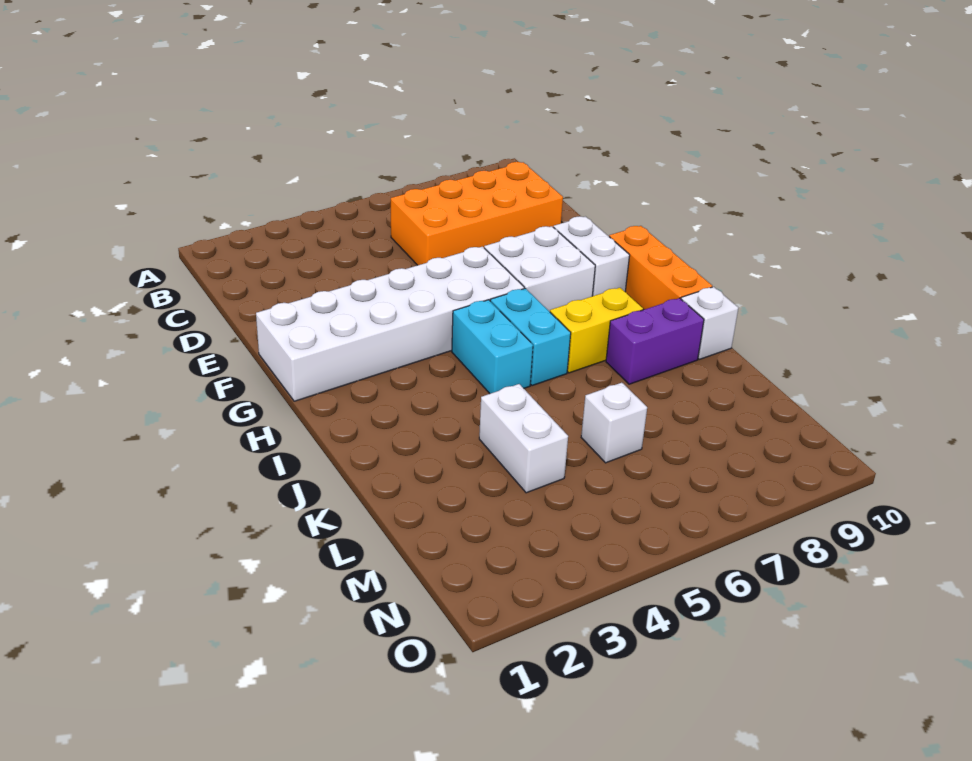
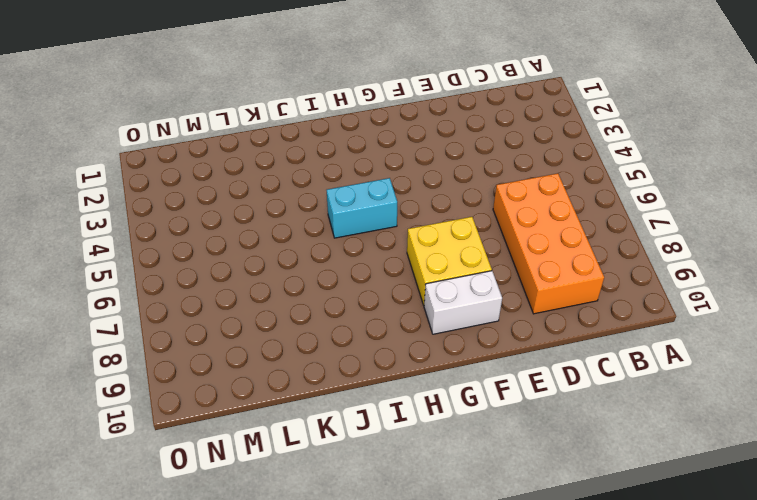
yellow 2x2 brick [407,217,492,305] -> white 2x2 brick [484,226,595,312]
none -> white 2x6 brick [256,247,524,401]
none -> orange 1x3 brick [609,226,712,310]
none -> cyan 1x2 brick [490,288,571,386]

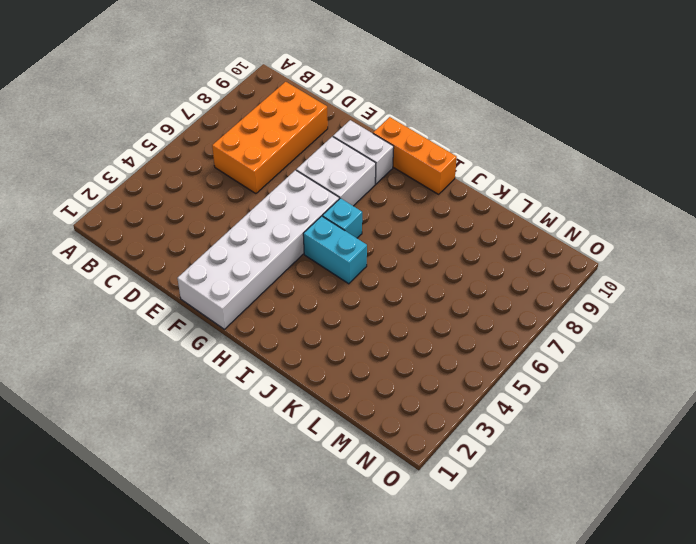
cyan 1x1 brick [323,198,362,238] -> cyan 1x2 brick [490,288,571,386]
none -> yellow 1x2 brick [550,288,643,373]
none -> purple 1x2 brick [606,298,704,384]
none -> white 1x1 brick [681,287,738,359]

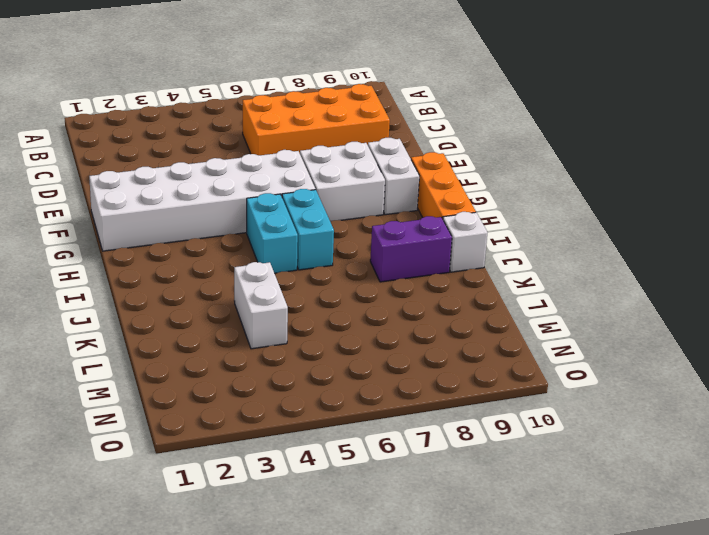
none -> yellow 1x2 brick [550,288,643,373]
none -> white 1x1 brick [581,383,647,463]

